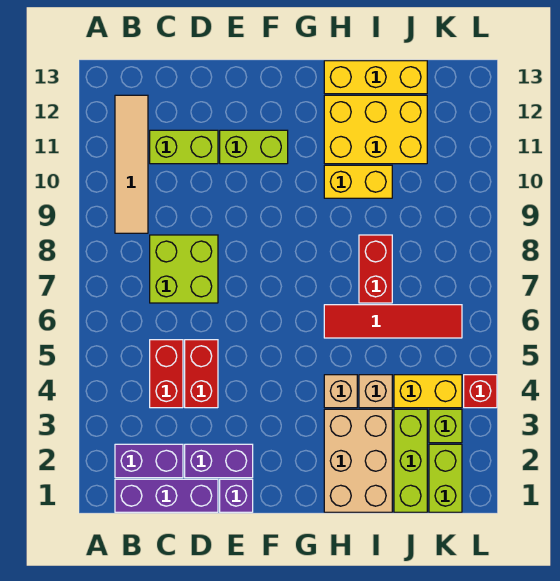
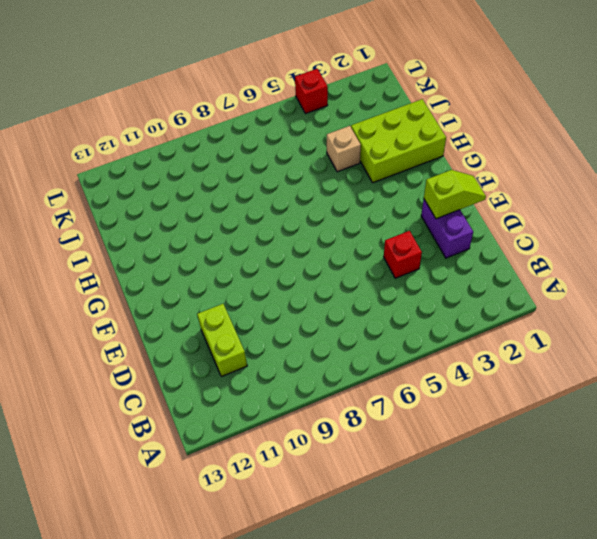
red 1x1 brick [384,231,422,278] -> red 1x2 brick [185,340,218,408]
lime 1x2 slope [424,170,486,219] -> none
lime 2x3 brick [351,99,446,183] -> tan 2x3 brick [324,409,392,512]
none -> purple 1x3 brick [115,479,218,512]
none -> purple 1x2 brick [115,444,183,478]
none -> tan 1x4 tile [115,95,148,233]

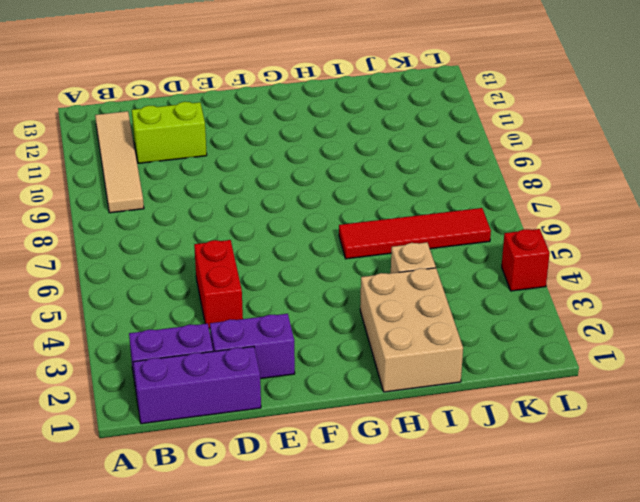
none -> red 1x2 brick [150,340,183,408]
none -> lime 2x2 brick [150,235,218,303]
none -> purple 1x1 brick [220,479,253,512]

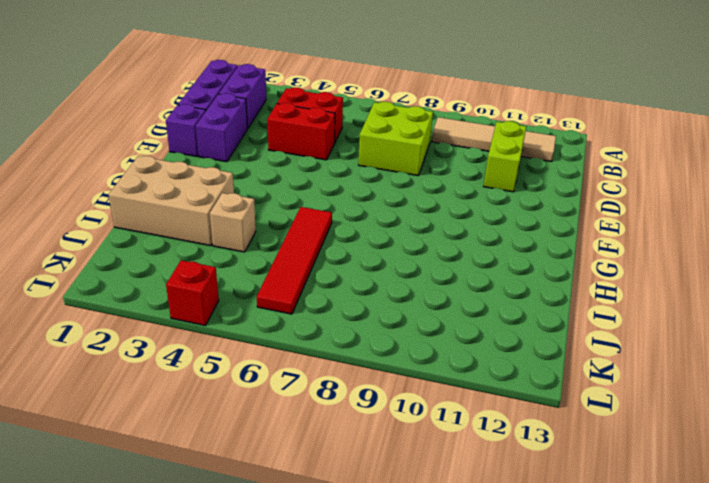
none -> lime 1x2 brick [220,130,288,164]
none -> tan 1x1 brick [324,375,357,408]
none -> yellow 1x2 brick [324,165,392,198]

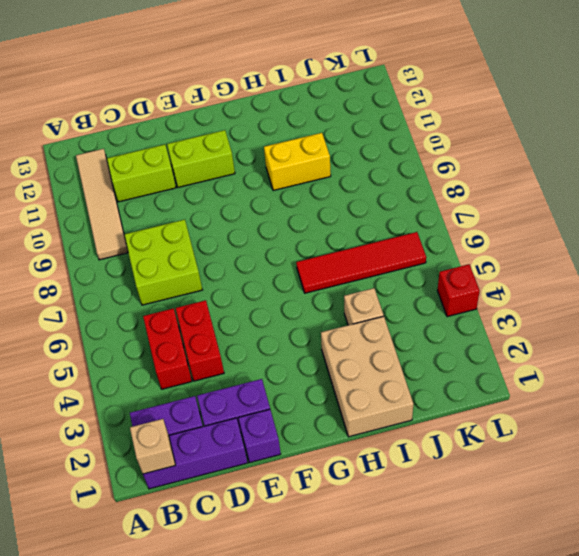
tan 1x1 brick [130,419,176,474] -> tan 1x1 brick moved to [324,375,357,408]
none -> yellow 2x3 brick [324,95,427,164]
none -> yellow 1x3 brick [324,61,427,94]
none -> red 1x2 brick [359,235,392,303]

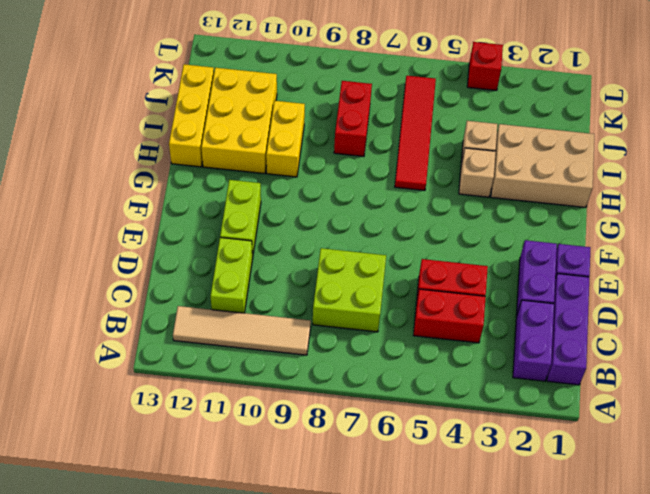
red 1x2 brick [334,81,372,156] -> red 1x2 brick turned to [359,235,392,303]
none -> lime 1x3 brick [394,409,427,512]
none -> yellow 1x2 brick [394,375,462,408]
none -> lime 1x2 brick [429,444,462,512]

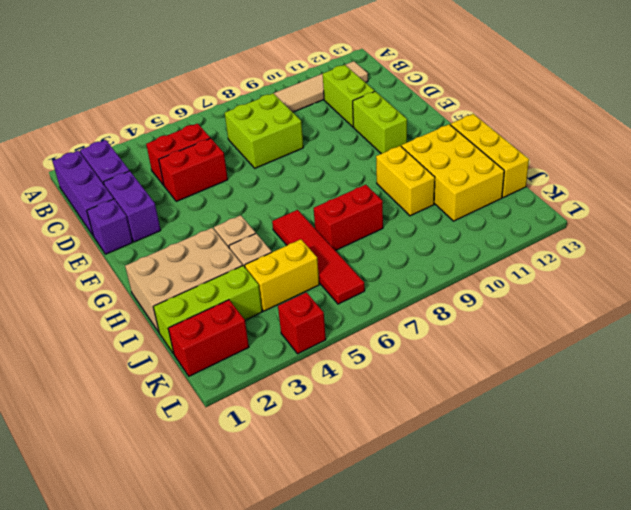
yellow 1x2 brick [245,239,319,311] -> yellow 1x2 brick turned to [394,375,462,408]
red 1x2 brick [168,300,249,376] -> lime 1x2 brick [429,444,462,512]
none -> lime 1x1 brick [429,409,462,443]

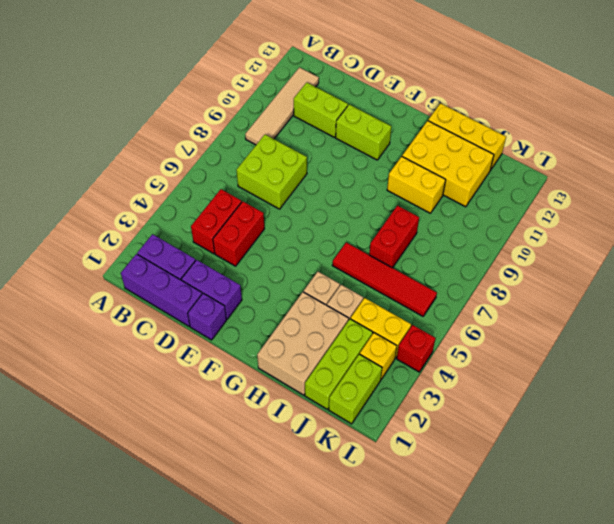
yellow 1x1 brick [360,333,397,379] -> lime 1x1 brick [429,409,462,443]

